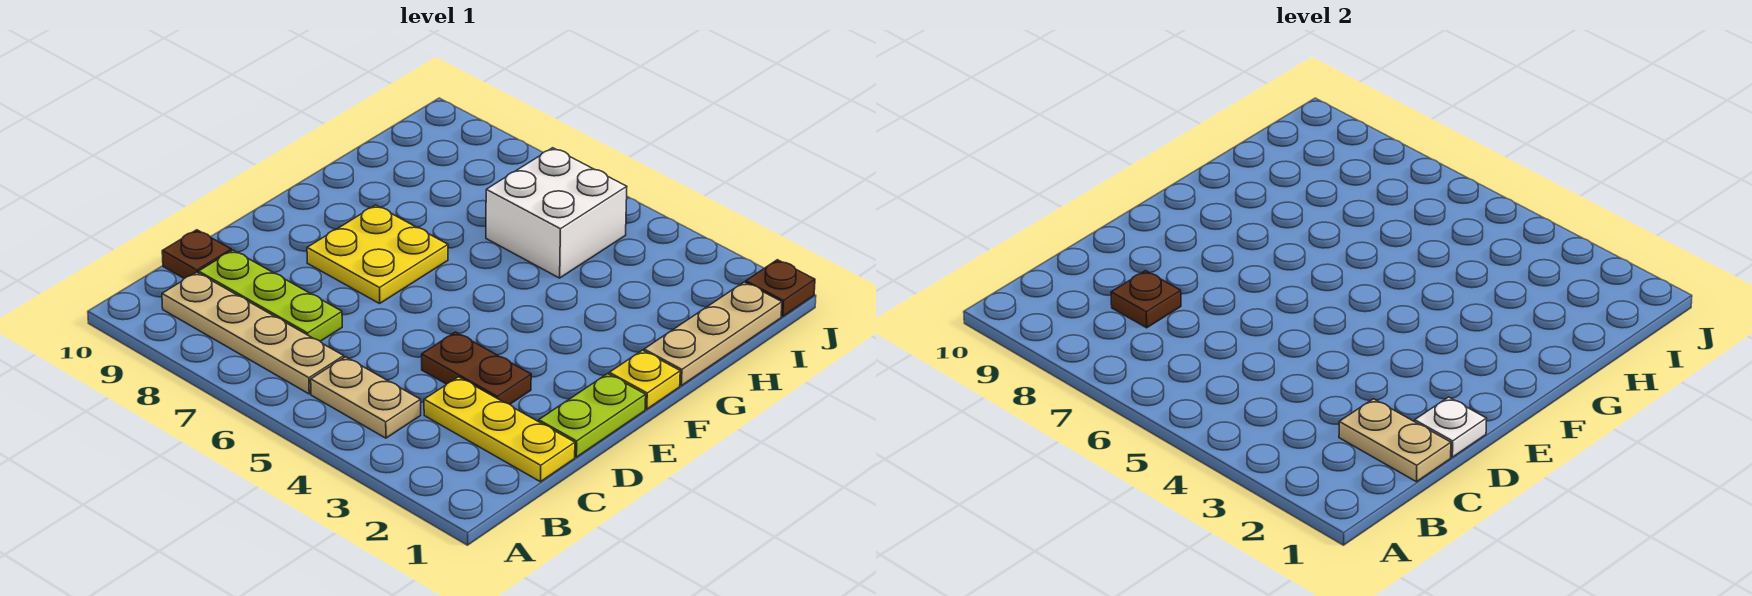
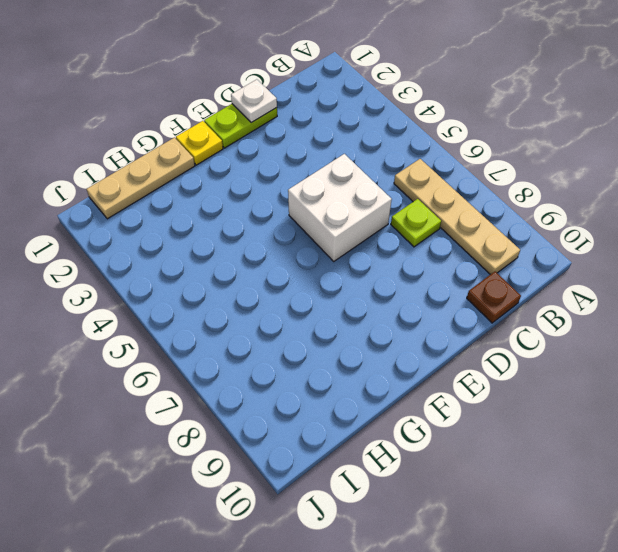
lime 1x1 plate [391,199,441,247] -> lime 1x3 plate [199,250,342,341]
white 2x2 brick [288,154,392,261] -> white 2x2 brick moved to [486,148,627,278]
none -> tan 1x2 plate [311,357,421,438]
none -> yellow 1x3 plate [424,377,575,482]
none -> brown 1x2 plate [422,332,531,404]

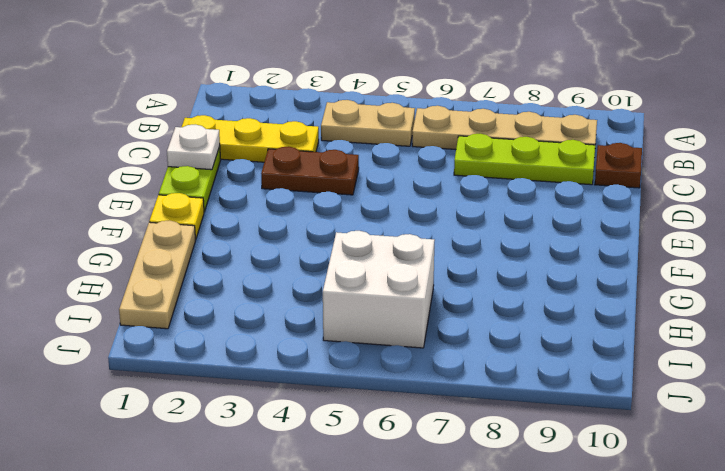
none -> yellow 2x2 plate [307,205,448,303]
none -> brown 1x1 plate [746,260,815,316]
none -> tan 1x2 plate [1339,399,1451,482]

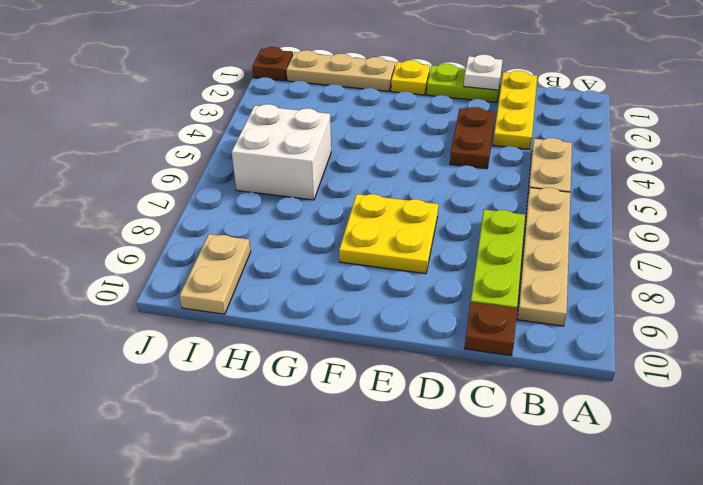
tan 1x2 plate [179,234,251,314] -> tan 1x2 plate moved to [1339,399,1451,482]
none -> brown 1x1 plate [1111,271,1181,328]

